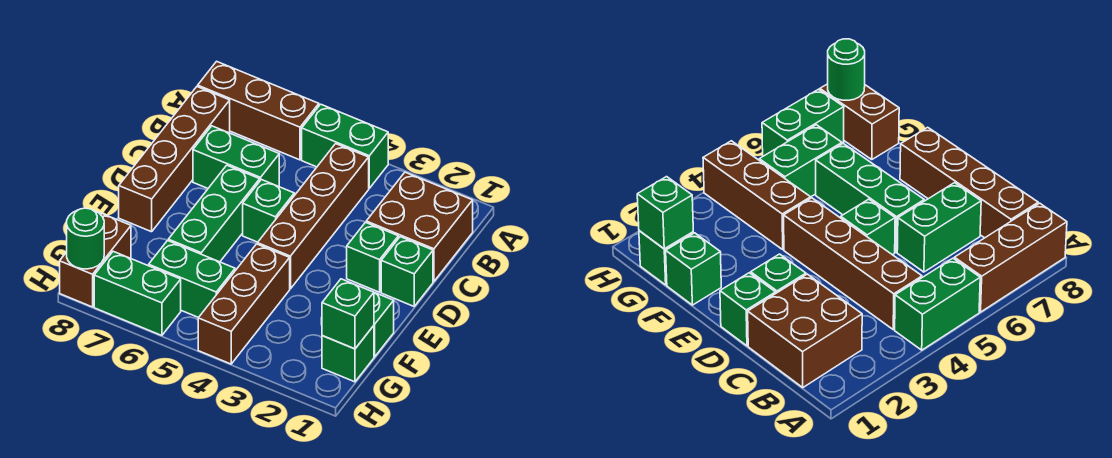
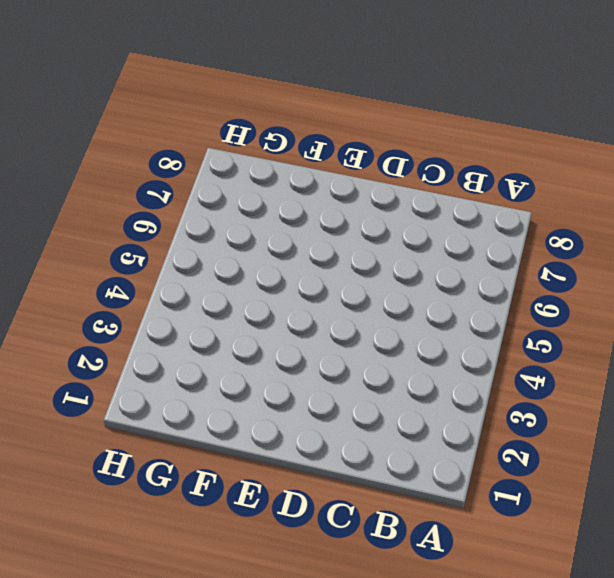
none -> green 1x2 brick [302,104,388,188]
none -> brown 1x3 brick [198,61,319,160]
none -> brown 2x2 brick [366,172,473,281]

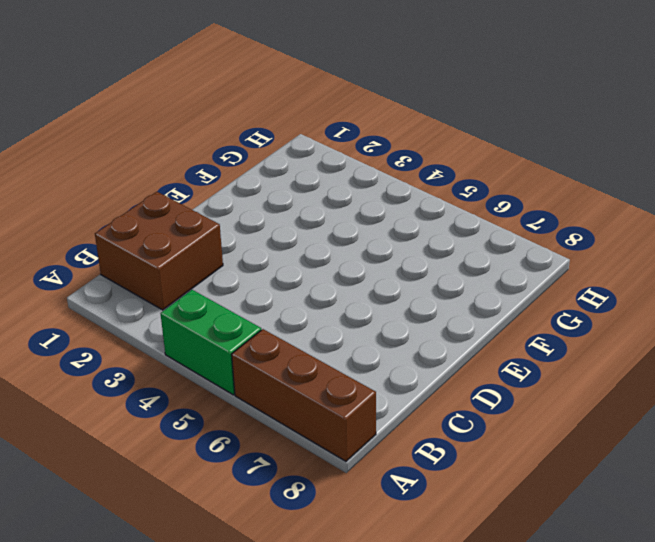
none -> brown 1x4 brick [257,144,369,289]
none -> brown 1x4 brick [119,87,230,232]
none -> green 1x2 brick [193,126,279,188]

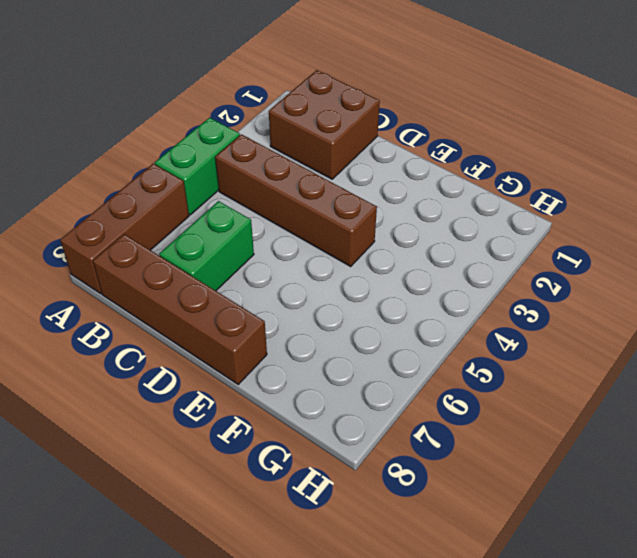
none -> green 1x1 brick [381,237,433,306]
none -> green 1x1 brick [347,222,398,292]
none -> green 1x1 brick [243,180,294,242]

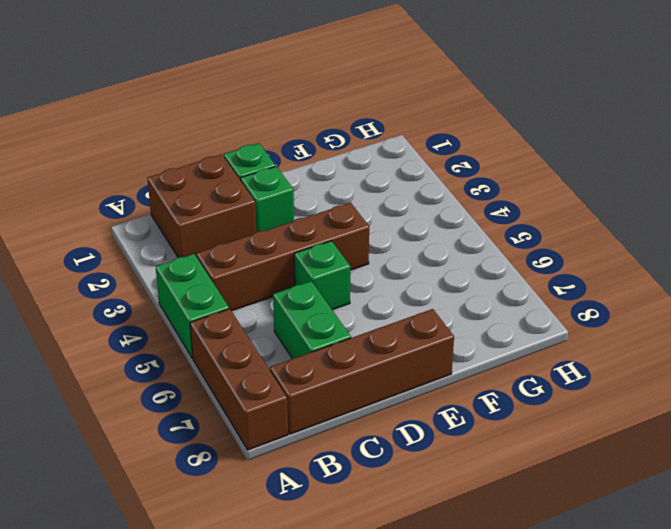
none -> green 1x3 brick [168,165,260,262]
none -> green 1x1 brick [374,293,394,357]
none -> brown 1x3 brick [198,244,290,364]

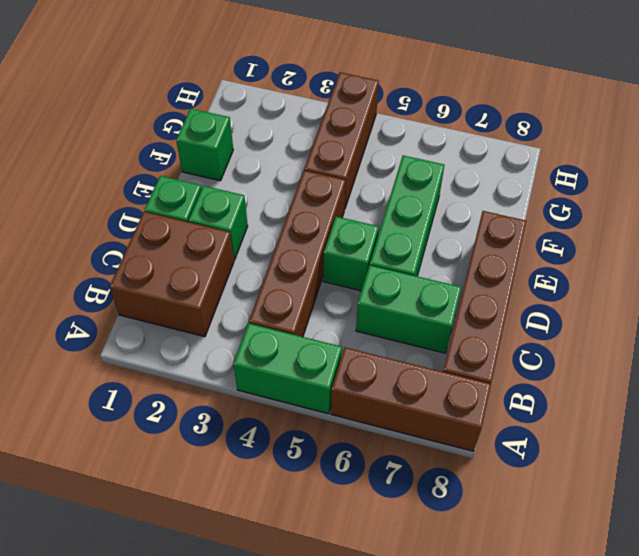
none -> green 1x1 brick [322,326,374,382]
none -> green 1x2 brick [149,241,235,318]
none -> brown 1x2 brick [60,212,131,307]

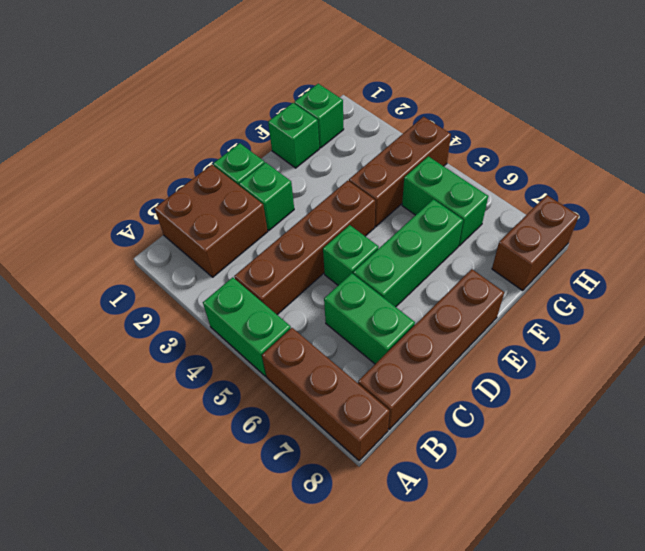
none -> green 1x2 brick [94,251,181,336]
none -> green 1x1 brick [322,279,374,349]
none -> green 1x1 round brick [67,208,104,269]

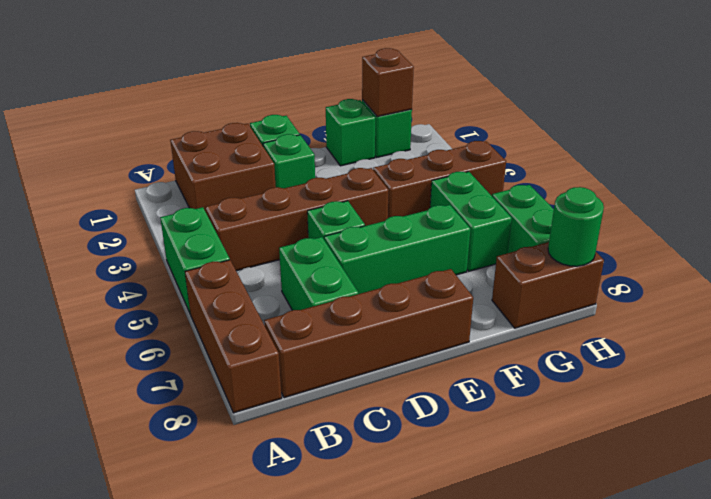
brown 1x1 brick [362,48,414,117] -> green 1x1 brick [322,279,374,349]

